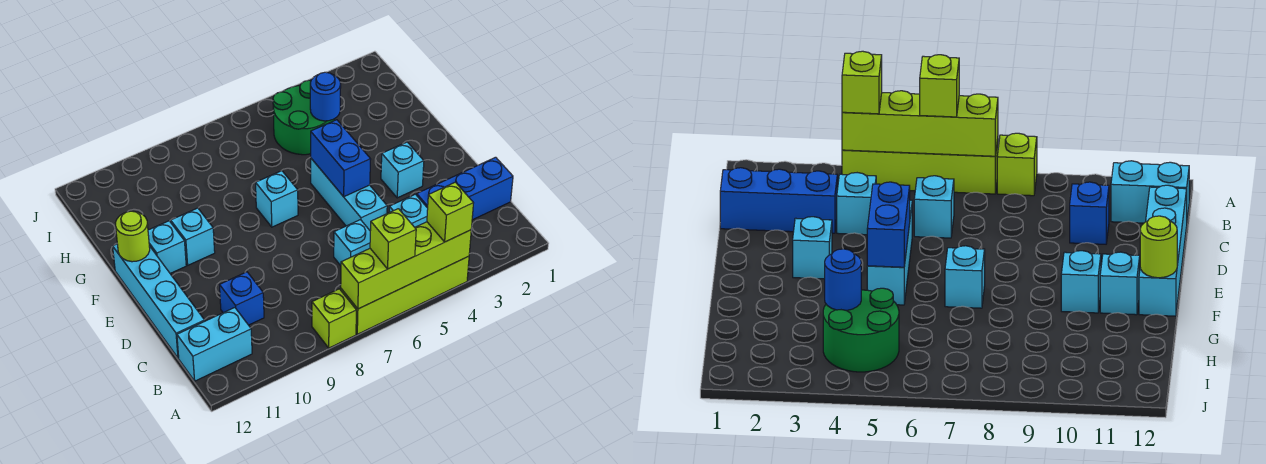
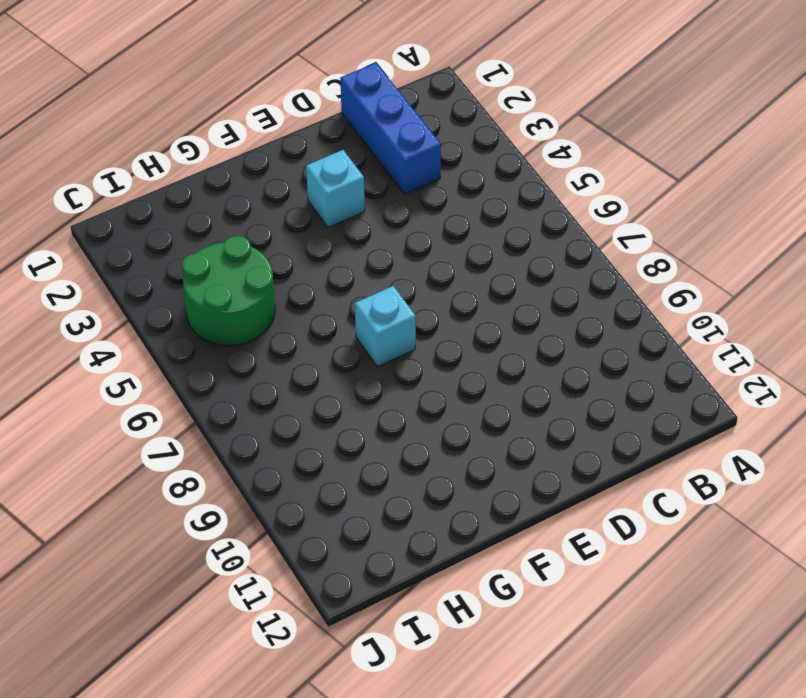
none -> lime 1x4 brick [341,256,469,334]
none -> lime 1x1 brick [312,289,356,348]
none -> cyan 1x2 brick [177,308,252,381]

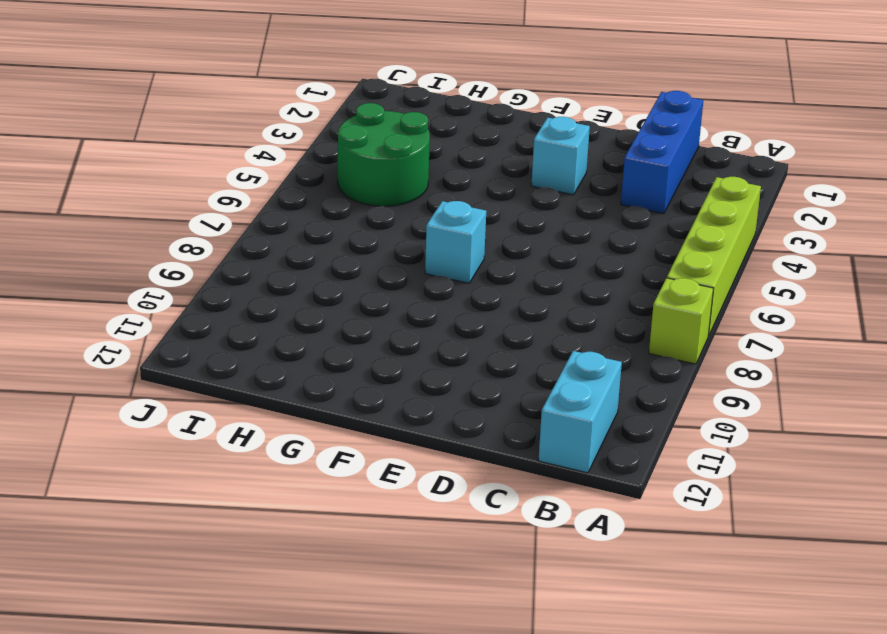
none -> cyan 1x1 brick [389,194,428,227]
none -> cyan 1x1 brick [334,220,370,266]
none -> blue 1x1 brick [220,272,264,325]

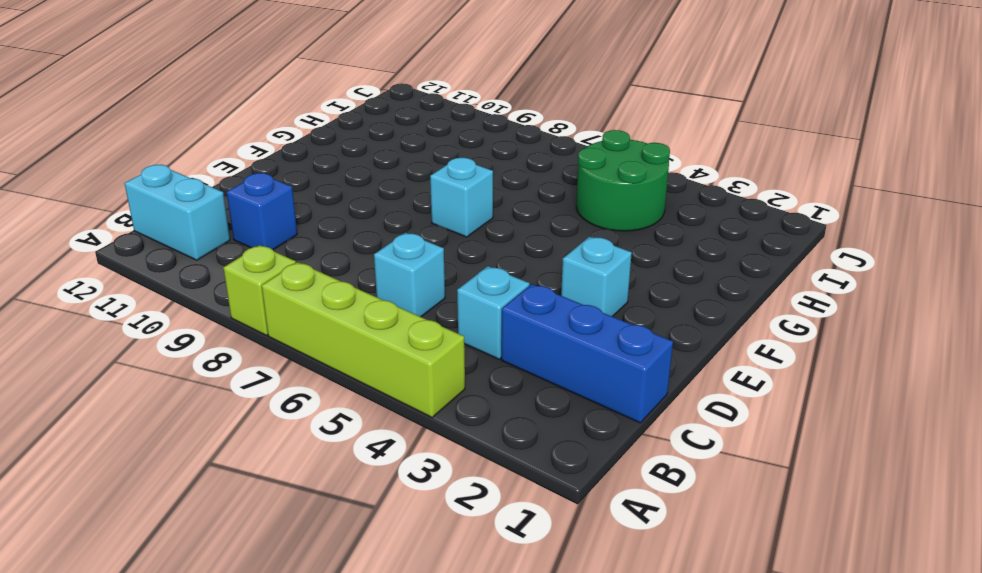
none -> cyan 1x4 brick [113,244,205,358]
none -> cyan 1x3 brick [311,159,387,231]
none -> cyan 1x1 brick [171,208,215,265]

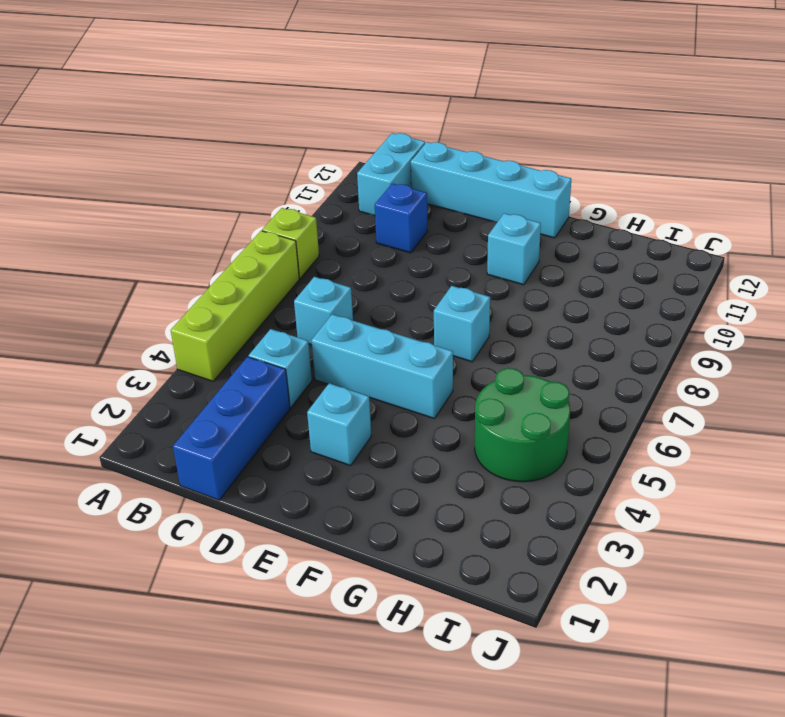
none -> cyan 1x1 brick [148,221,186,273]
none -> lime 1x4 brick [341,222,471,309]
none -> blue 1x2 brick [311,120,371,197]

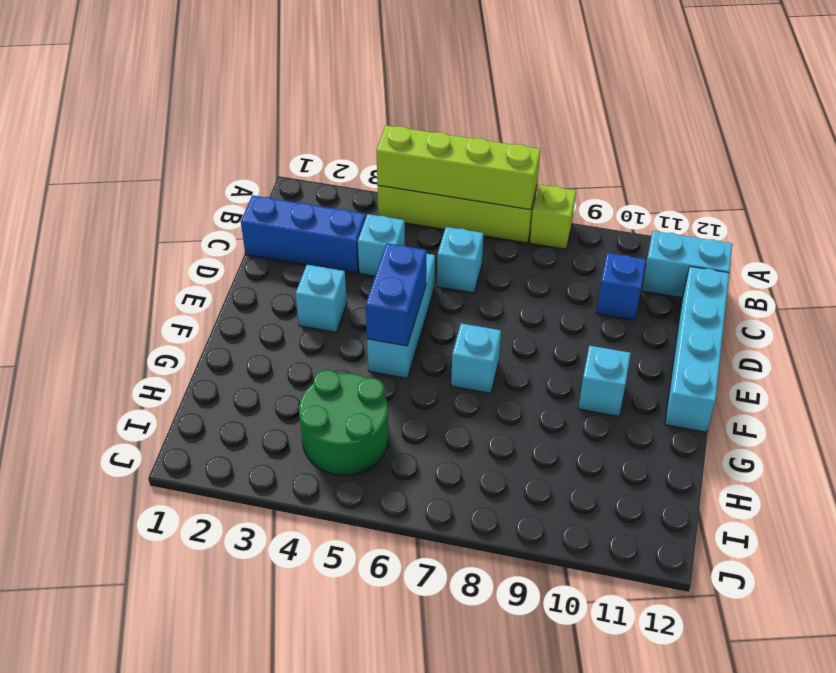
none -> cyan 1x1 brick [148,221,186,273]
none -> lime 1x1 round brick [116,211,150,262]
none -> blue 1x1 round brick [310,72,341,121]

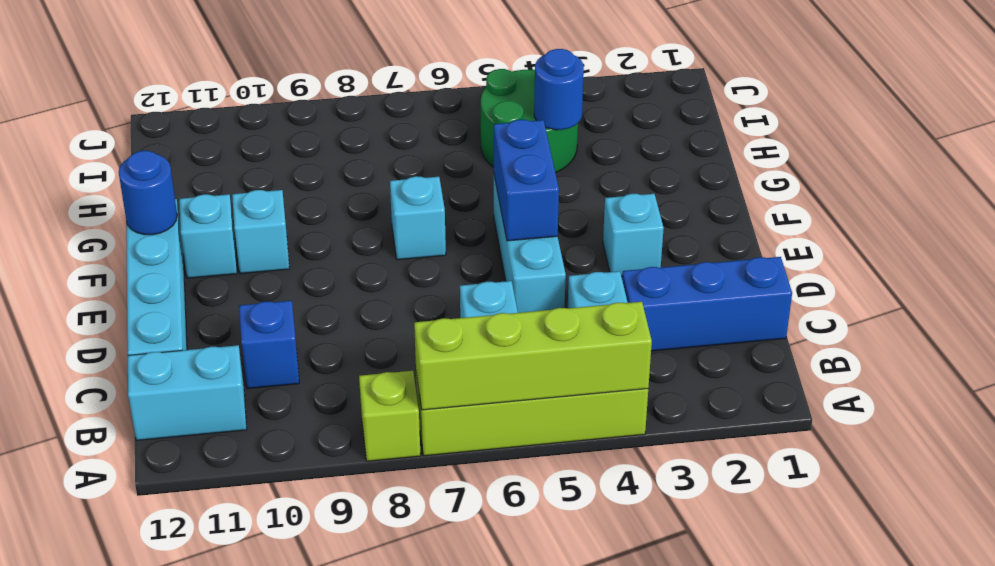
blue 1x1 round brick [119,151,177,235] -> lime 1x1 round brick [116,211,150,262]
none -> lime 1x1 brick [427,182,473,242]
none -> lime 1x1 brick [370,209,416,269]

